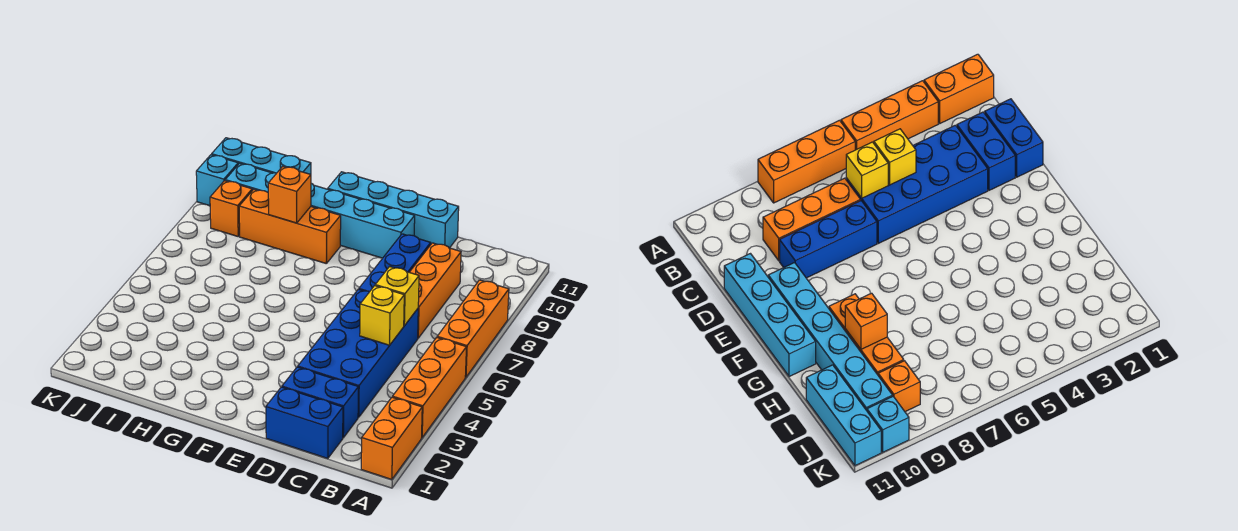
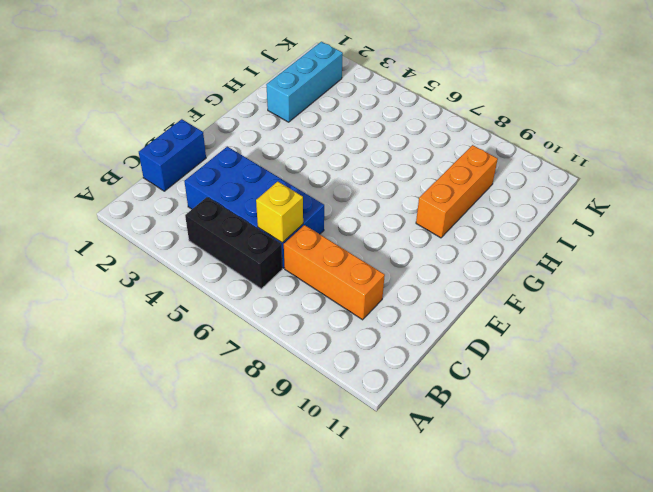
black 1x3 brick [185,197,282,289] -> none
cyan 1x3 brick [266,42,343,122] -> cyan 1x3 brick moved to [212,138,311,174]
none -> orange 1x2 brick [361,397,422,480]
none -> orange 1x3 brick [393,337,466,437]
none -> orange 1x3 brick [437,280,509,377]

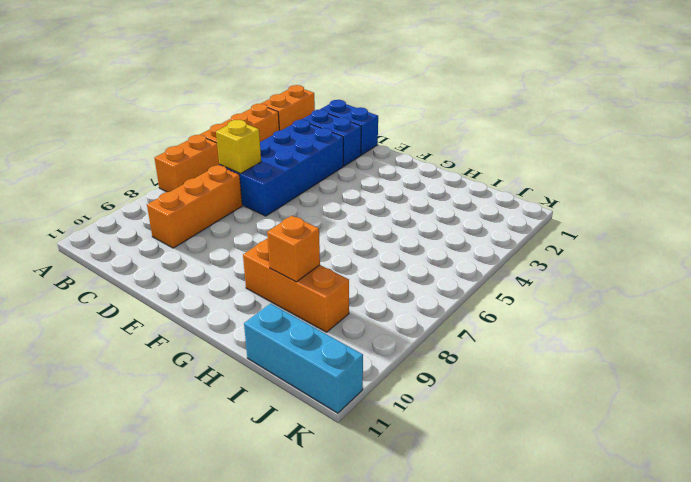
orange 1x2 brick [154,135,220,192] -> orange 1x3 brick [437,280,509,377]
none -> blue 1x3 brick [359,234,431,291]
none -> cyan 1x4 brick [328,172,459,248]
none -> cyan 1x6 brick [225,163,415,258]

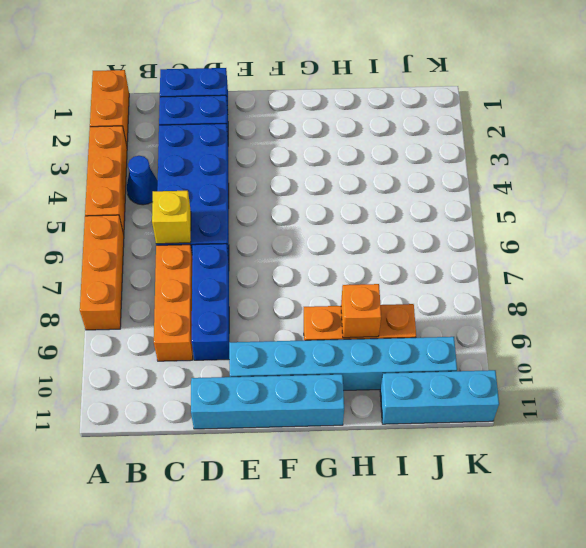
blue 1x1 cone [127,156,158,205] -> none
none -> orange 1x1 brick [210,181,252,236]
none -> cyan 1x1 brick [196,155,238,206]
none -> yellow 1x1 brick [360,286,404,345]

